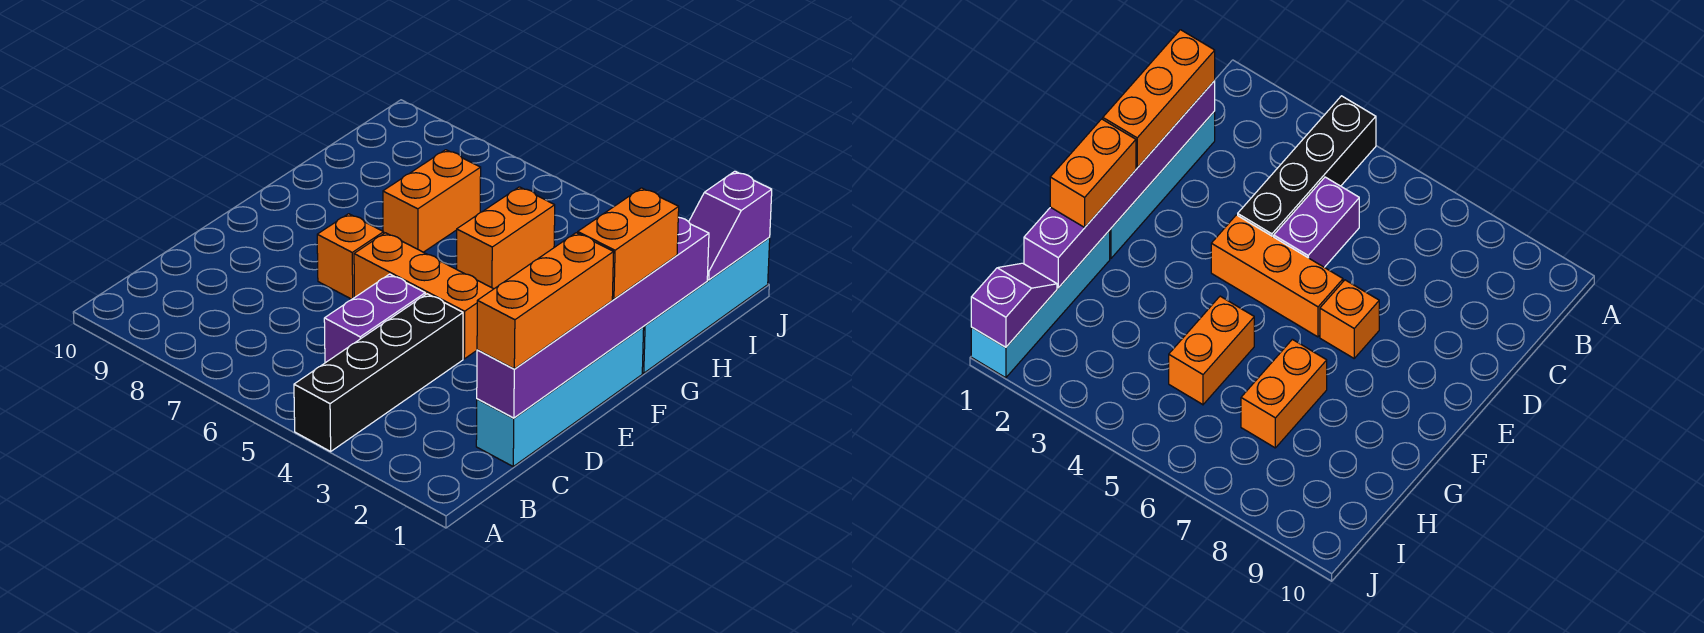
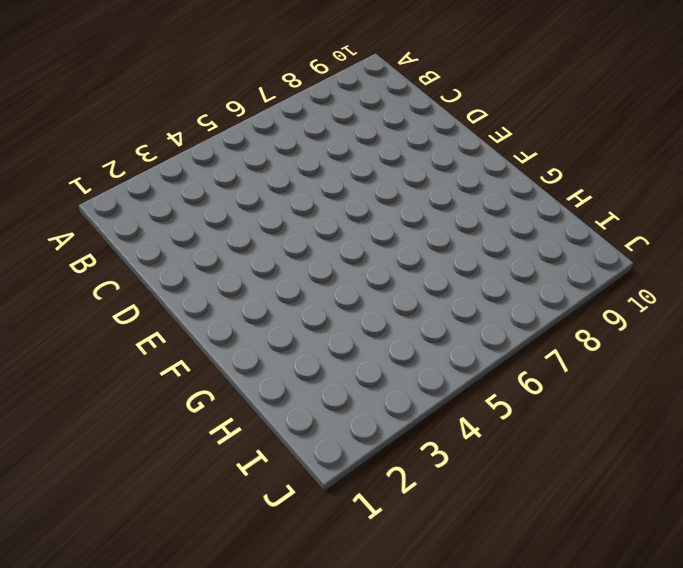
none -> black 1x4 brick [294,294,463,451]
none -> cyan 1x4 brick [476,327,644,466]
none -> purple 1x2 brick [324,274,425,363]

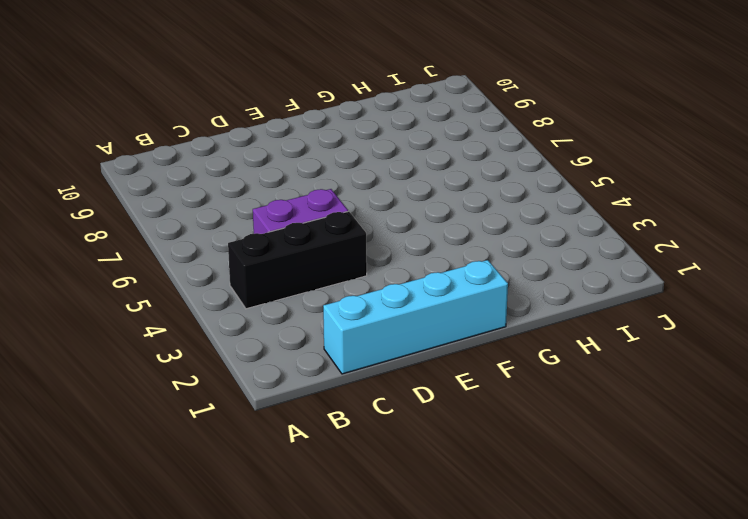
black 1x3 brick [228,211,367,309] -> black 1x4 brick [294,294,463,451]
none -> orange 1x3 brick [354,233,493,359]
none -> orange 1x1 brick [317,214,384,299]
none -> cyan 1x4 brick [642,237,770,373]

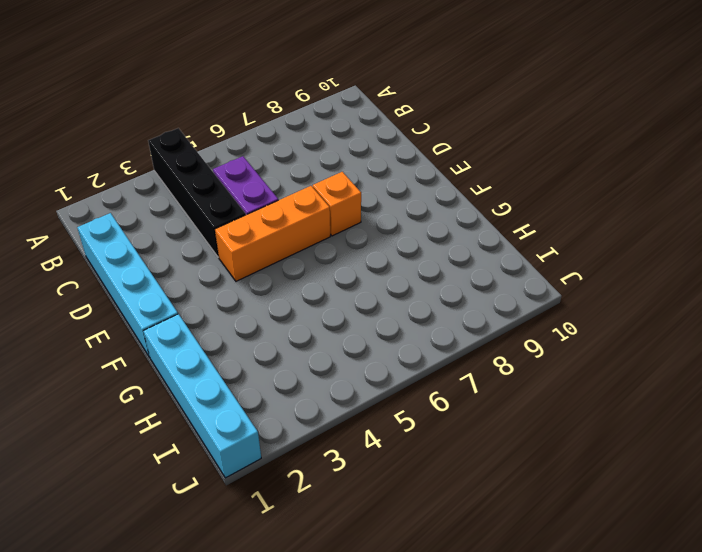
none -> orange 1x2 brick [457,187,555,289]
none -> orange 1x2 brick [383,150,481,252]
none -> purple 1x6 brick [477,217,709,418]

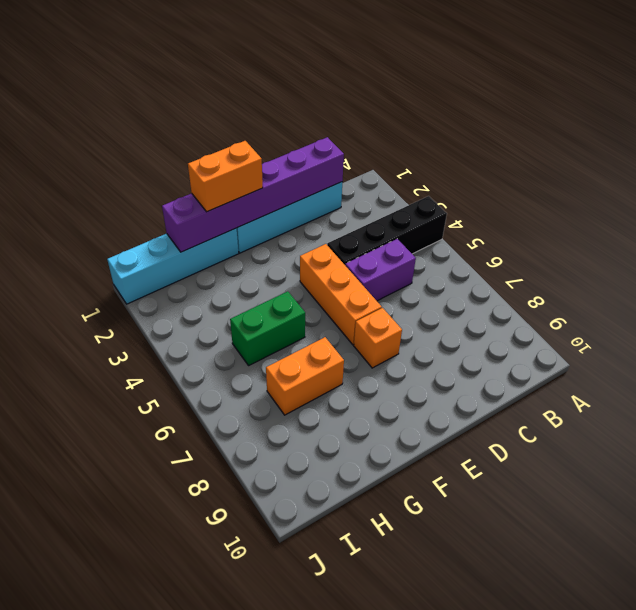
green 1x2 brick [230,291,305,365] -> orange 1x2 brick [457,187,555,289]
none -> purple 1x2 slope [689,171,772,280]
none -> orange 1x3 brick [477,233,614,369]

